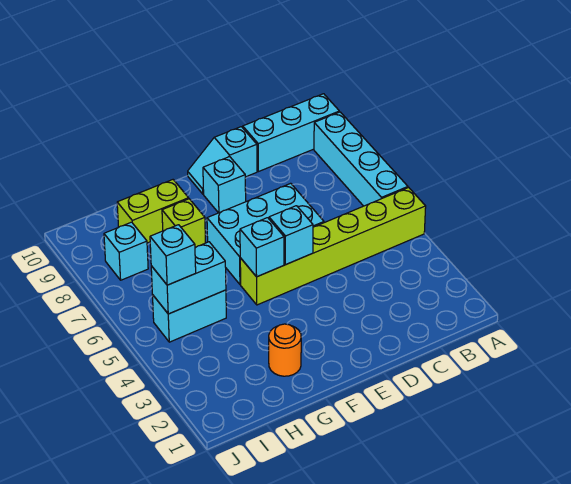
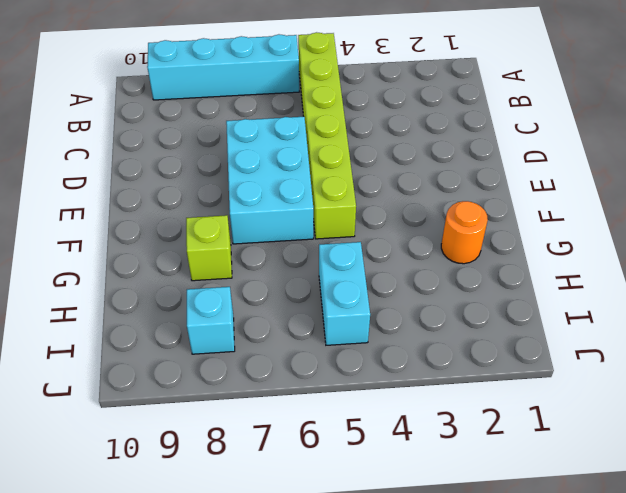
none -> cyan 1x3 brick [243,94,339,172]
none -> cyan 1x2 slope [188,127,257,194]
none -> cyan 1x1 brick [203,157,246,213]

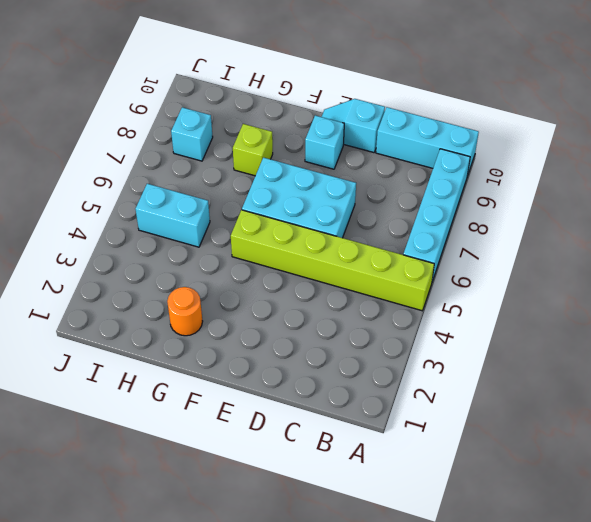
none -> lime 1x2 brick [117,180,189,243]
none -> cyan 1x1 brick [269,206,313,265]
none -> cyan 1x1 brick [240,218,284,277]

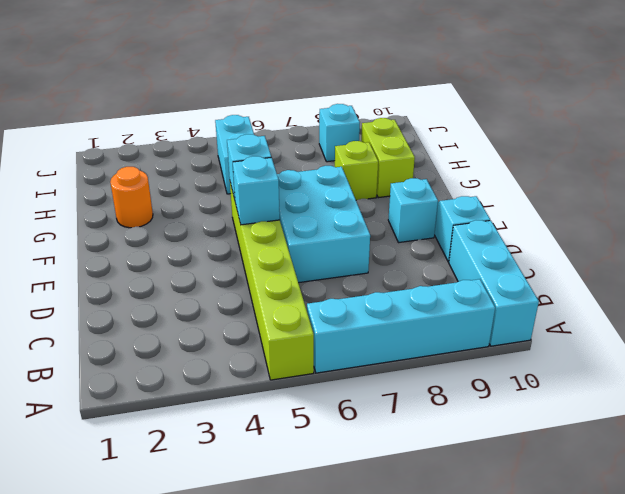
none -> cyan 1x2 brick [151,242,226,314]
none -> cyan 1x1 brick [150,225,196,285]

